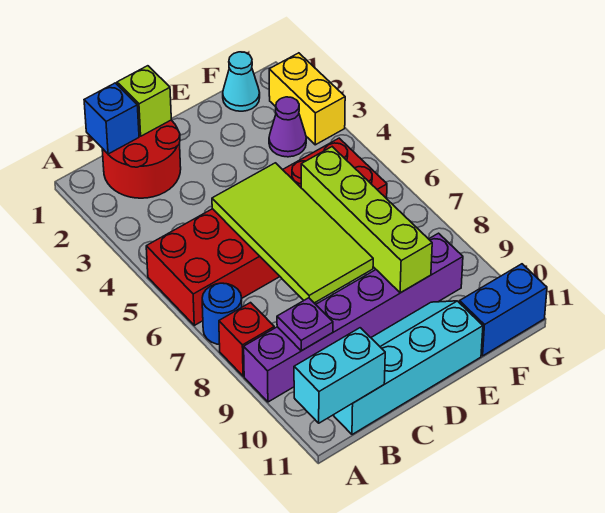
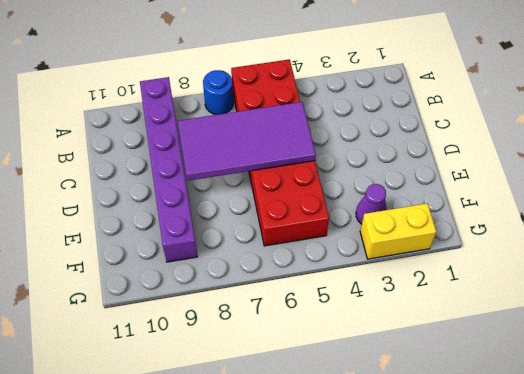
purple 2x4 tile [178,102,316,181] -> lime 2x4 tile [212,163,373,303]
none -> red 1x1 brick [219,303,274,376]
none -> red 2x2 round brick [102,120,181,198]
none -> cyan 2x4 slope [333,301,483,435]

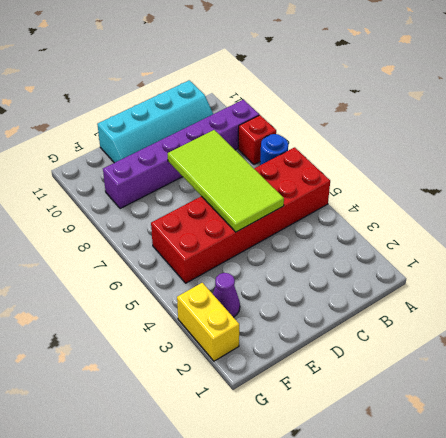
none -> red 2x2 round brick [102,120,181,198]
none -> cyan 1x1 cone [223,52,260,111]
none -> blue 1x2 brick [459,264,547,356]

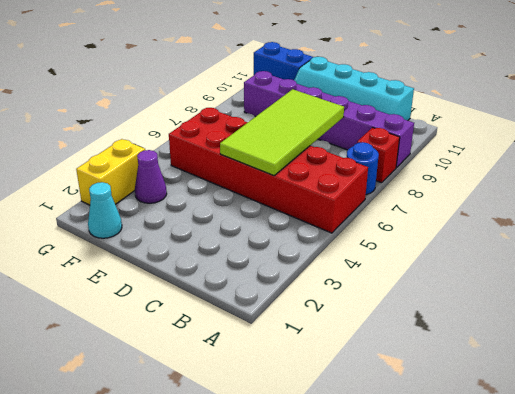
none -> red 2x2 round brick [102,120,181,198]
none -> cyan 1x2 brick [294,328,385,423]
none -> blue 1x1 brick [84,83,139,154]

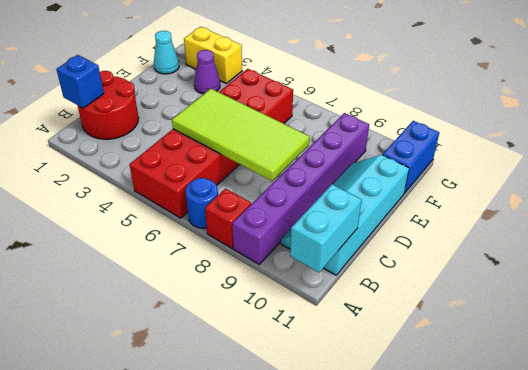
none -> purple 1x1 plate [277,298,333,351]
none -> lime 1x1 brick [117,66,171,136]
none -> lime 1x4 brick [301,147,432,293]

